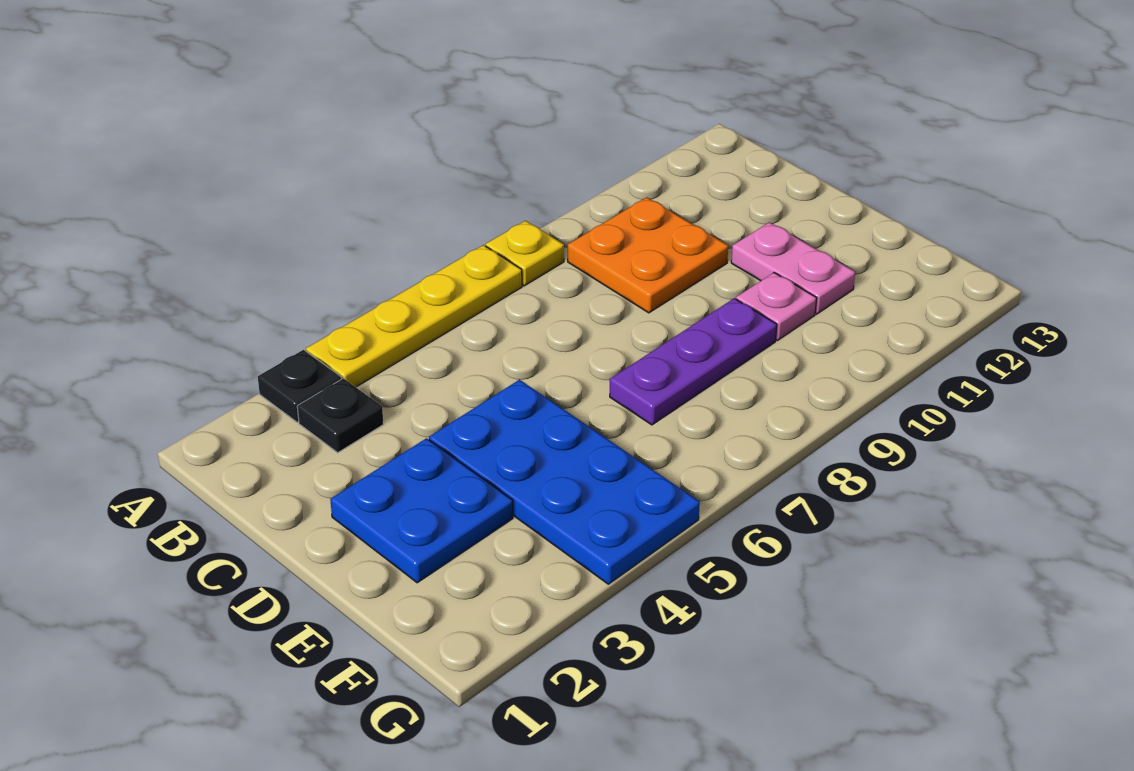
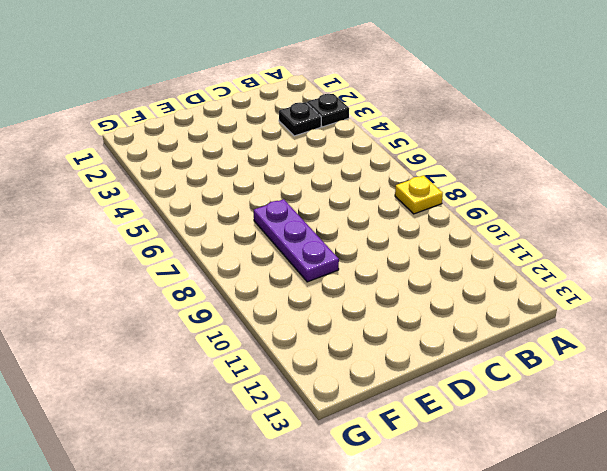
none -> yellow 1x4 plate [306,245,522,387]
none -> orange 2x2 plate [568,197,728,313]

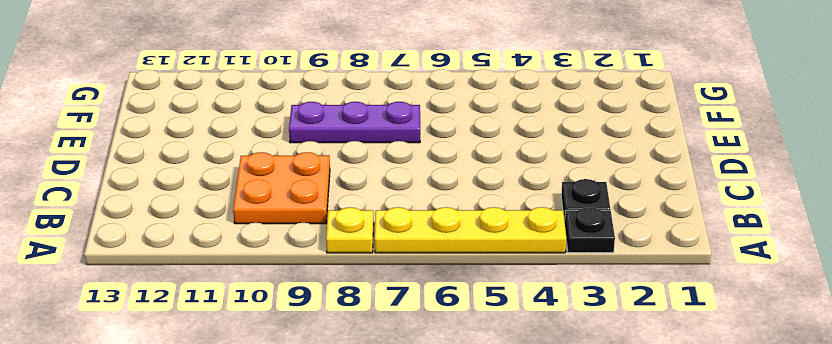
none -> blue 2x2 plate [330,438,513,583]
none -> blue 2x4 plate [429,380,700,584]

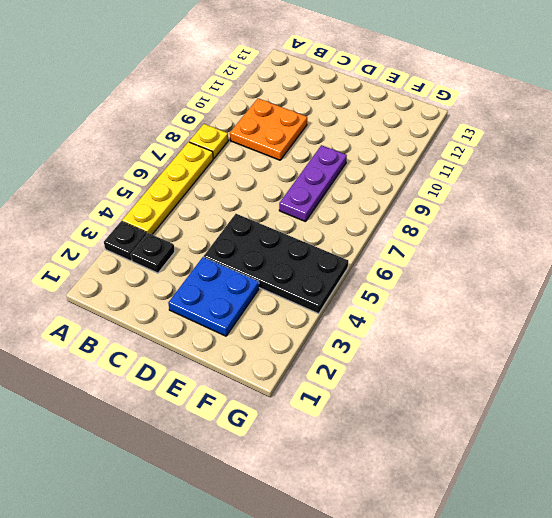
black 2x4 plate [204,214,348,314] -> blue 2x4 plate [429,380,700,584]
none -> pink 1x2 plate [731,222,855,314]
none -> pink 1x1 plate [736,273,817,340]

